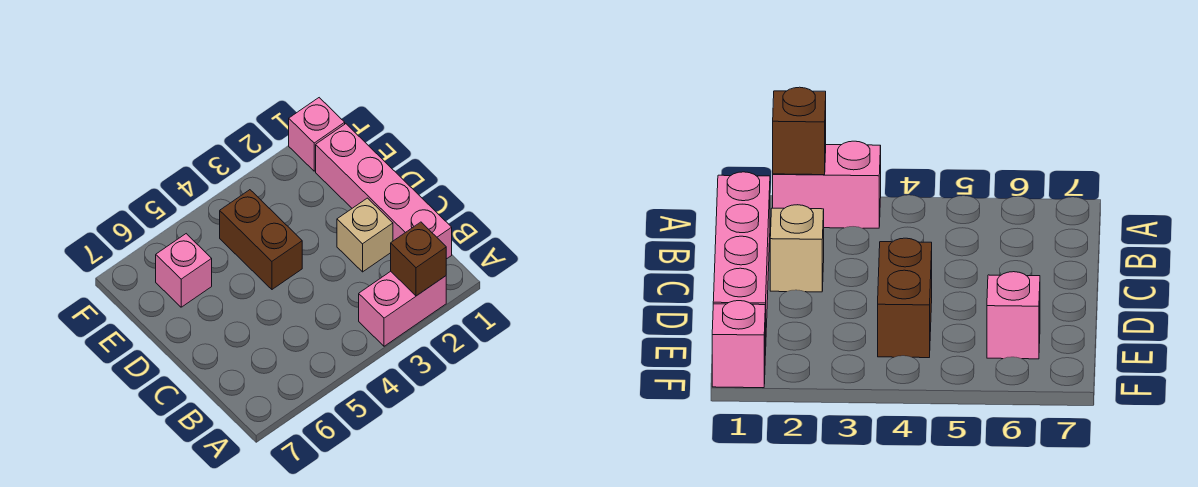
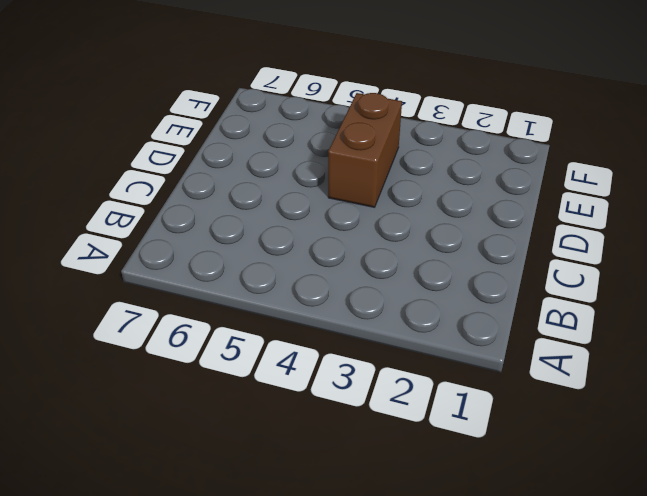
none -> pink 1x2 brick [359,271,446,346]
none -> pink 1x4 brick [316,124,452,259]

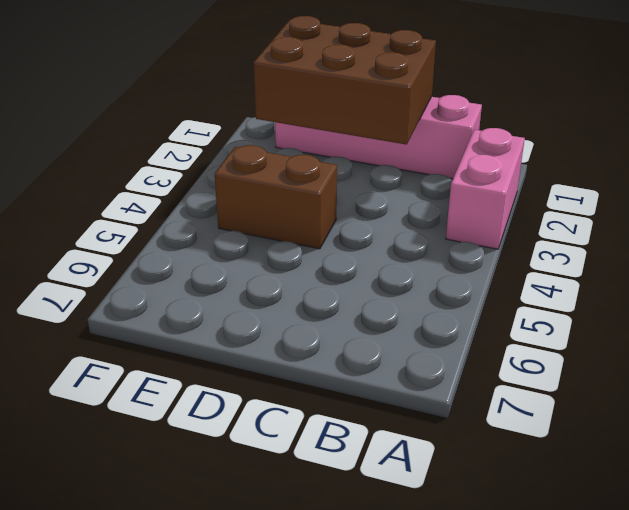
brown 2x3 brick [254,16,436,145] -> none
none -> tan 1x1 brick [337,198,393,272]
none -> pink 1x1 brick [156,234,212,307]

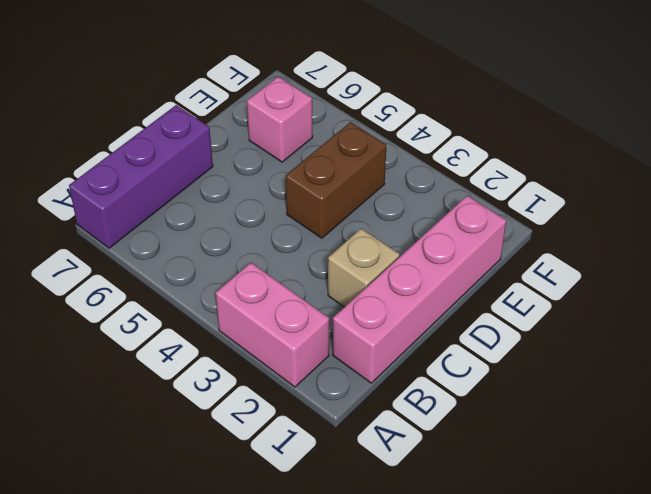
purple 1x3 brick [69,105,213,248] -> none
none -> pink 1x1 brick [289,98,345,171]
none -> brown 1x1 brick [391,222,446,296]

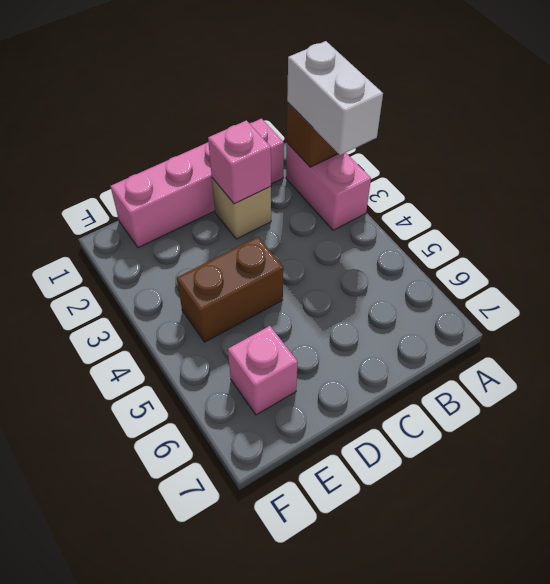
white 1x2 brick [287,41,383,155] -> none
pink 1x1 brick [208,120,271,204] -> pink 1x1 brick moved to [289,98,345,171]

